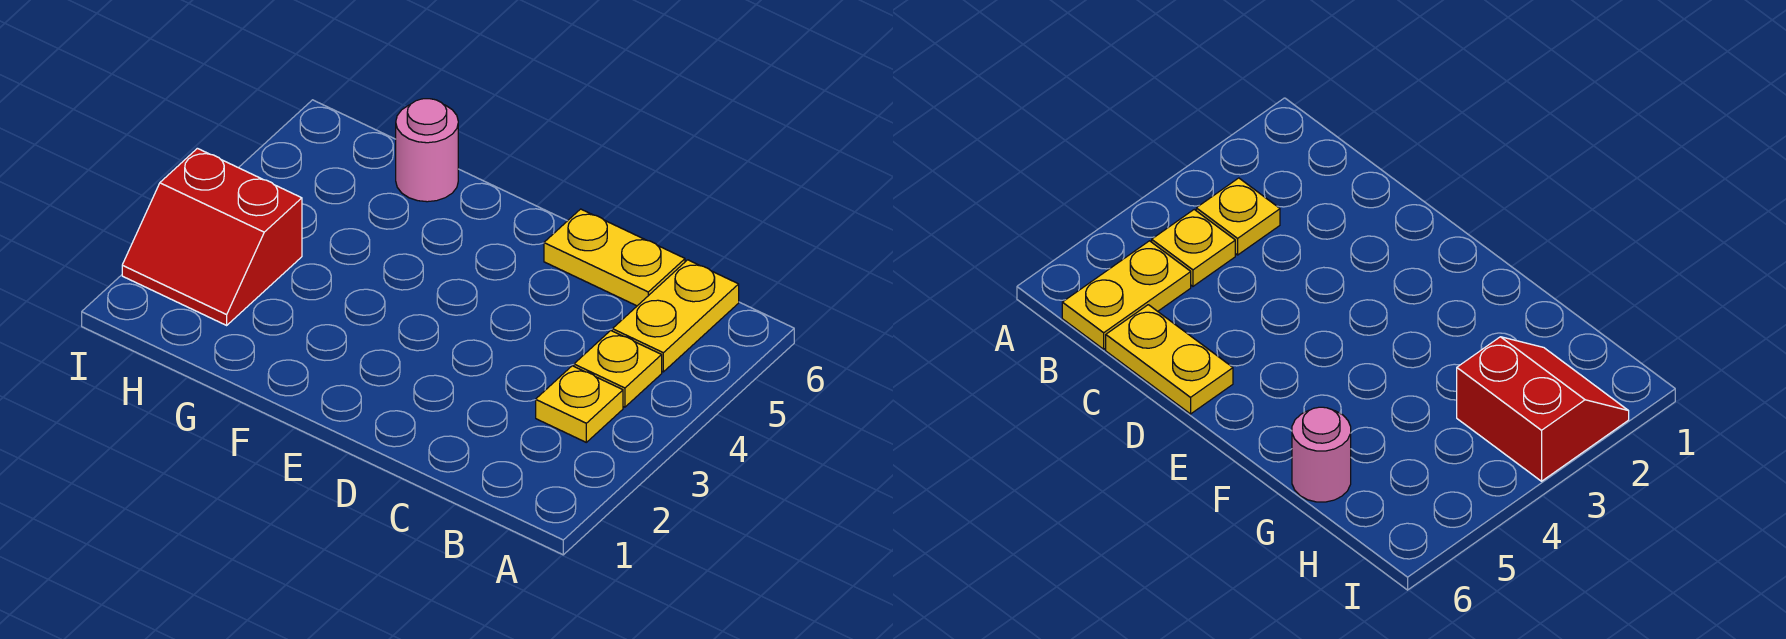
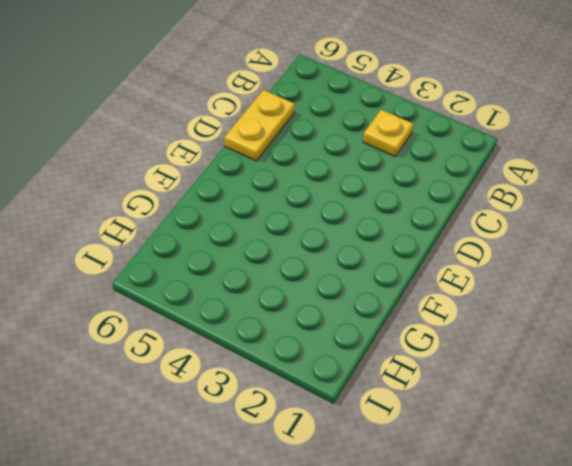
none -> yellow 1x1 plate [574,330,662,407]
none -> yellow 1x2 plate [612,260,739,372]

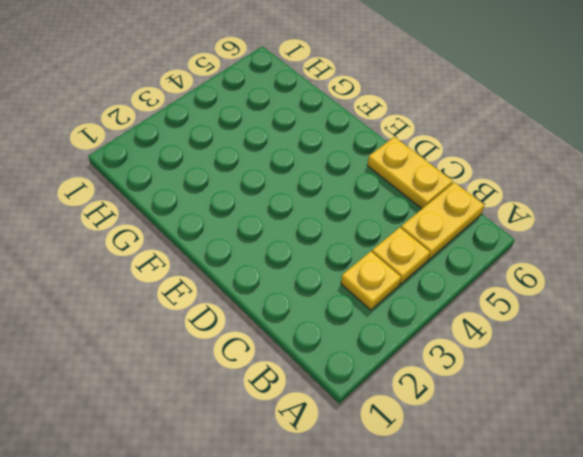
none -> pink 1x1 round brick [396,99,458,202]
none -> red 2x2 slope [122,148,302,325]

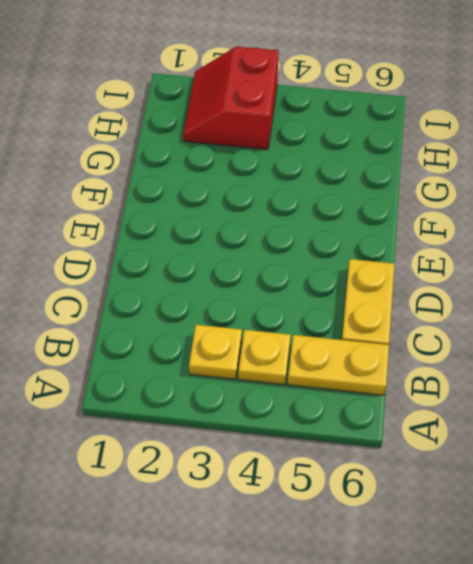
none -> pink 1x1 round brick [396,99,458,202]

